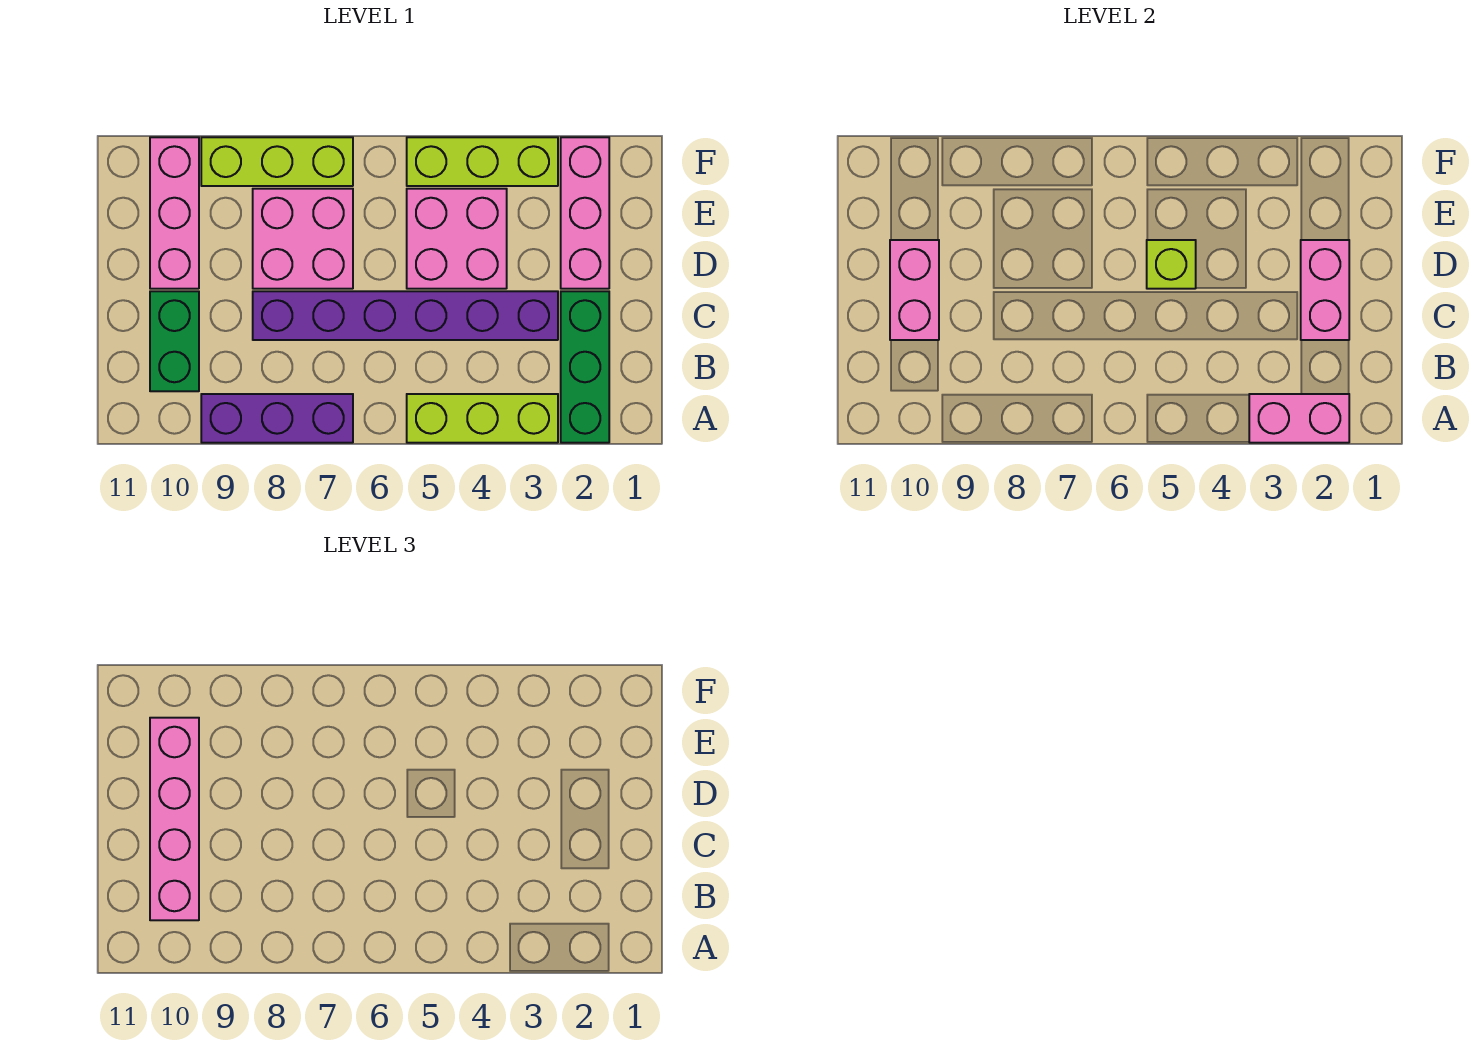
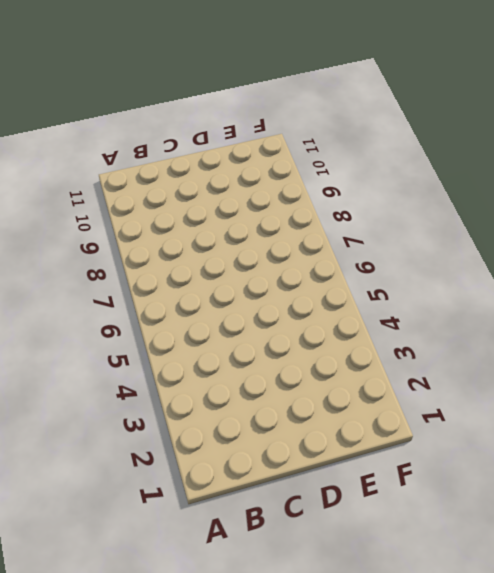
none -> green 1x3 brick [561,291,609,443]
none -> lime 1x3 brick [407,394,558,443]
none -> purple 1x3 brick [201,394,353,443]

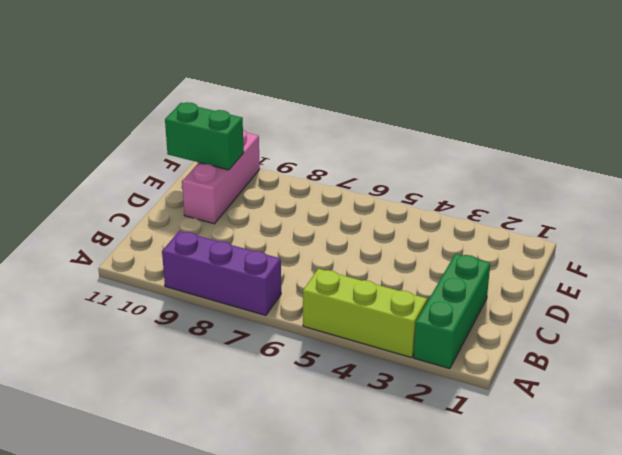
green 1x2 brick [165,102,244,170] -> green 1x2 brick turned to [150,291,199,391]
none -> purple 1x6 brick [253,291,558,340]
none -> pink 1x3 brick [561,137,609,289]
none -> pink 2x2 brick [407,189,507,289]

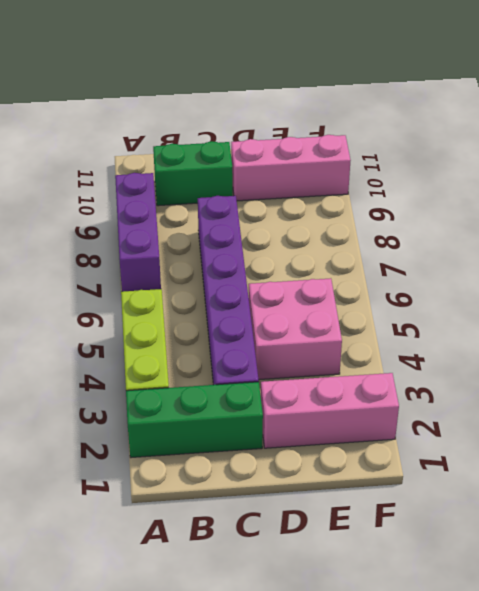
none -> pink 2x2 brick [253,189,353,289]
none -> lime 1x3 brick [407,137,558,186]
none -> lime 1x3 brick [201,137,353,186]

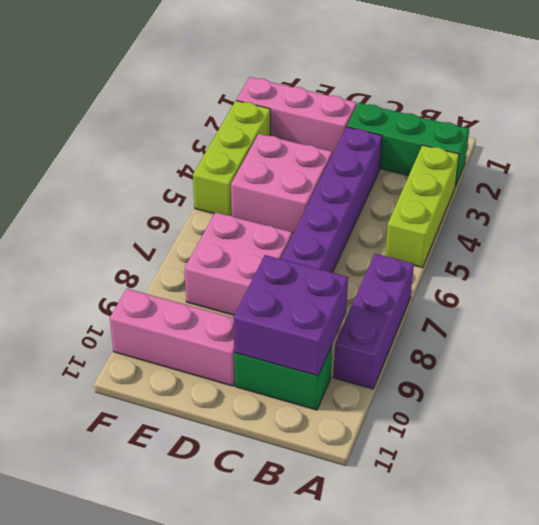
purple 2x2 brick [233,255,348,376] -> pink 1x2 brick [890,240,939,340]
none -> lime 1x3 brick [201,137,353,186]
none -> pink 1x2 brick [1249,394,1349,443]
none -> pink 1x2 brick [1301,240,1349,340]

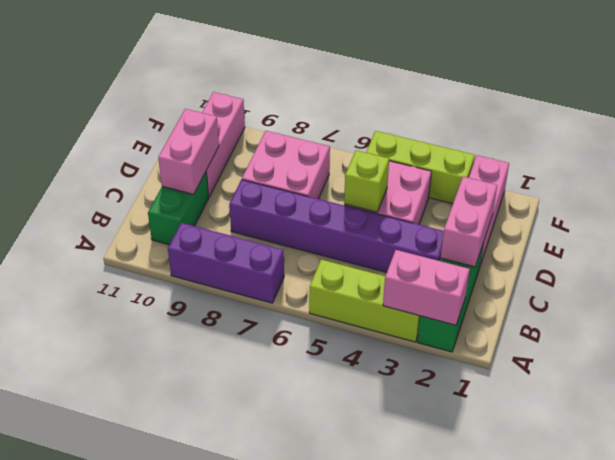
none -> lime 1x3 brick [201,137,353,186]
none -> pink 1x4 brick [150,718,199,920]

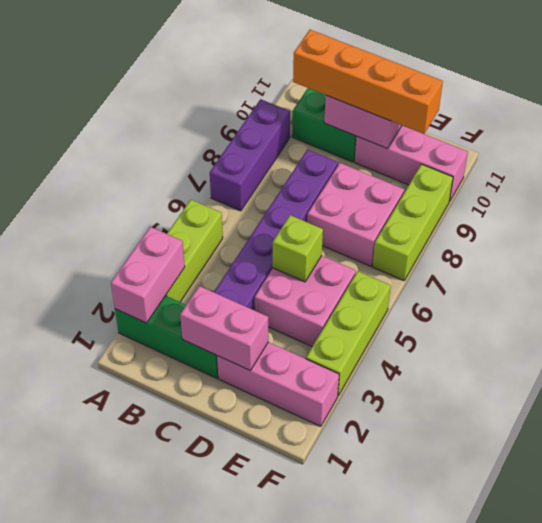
orange 1x4 brick [293,30,443,134] -> pink 1x4 brick [150,718,199,920]

